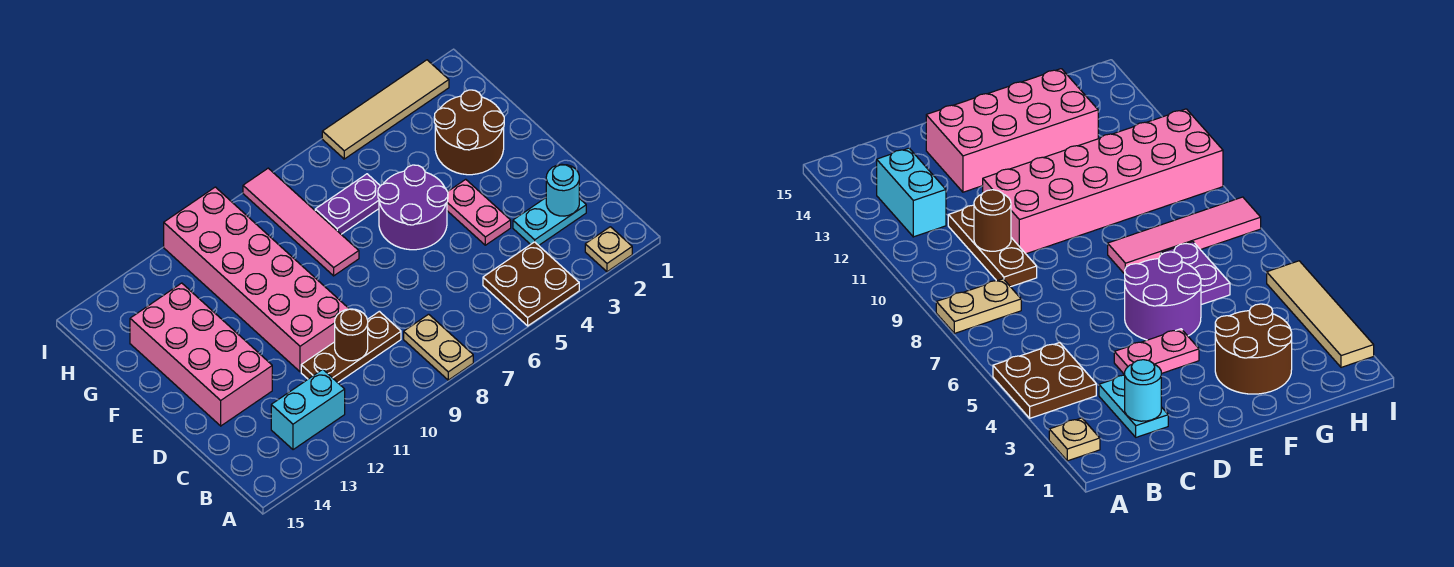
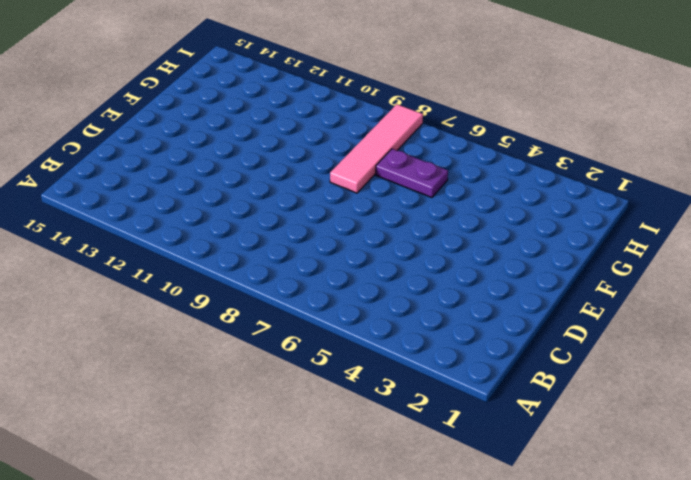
none -> tan 1x1 plate [585,227,632,272]
none -> brown 2x2 plate [483,242,579,326]
none -> tan 1x2 plate [404,314,473,380]

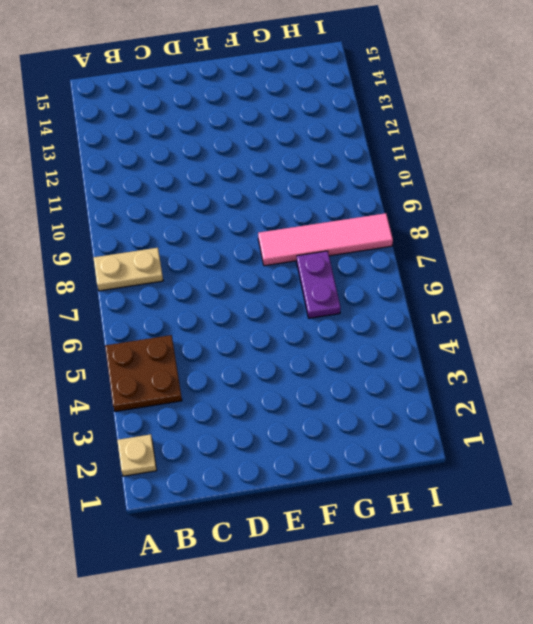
none -> cyan 1x2 brick [271,369,345,450]
none -> cyan 1x2 plate [513,198,586,245]
none -> brown 1x3 plate [301,311,401,383]

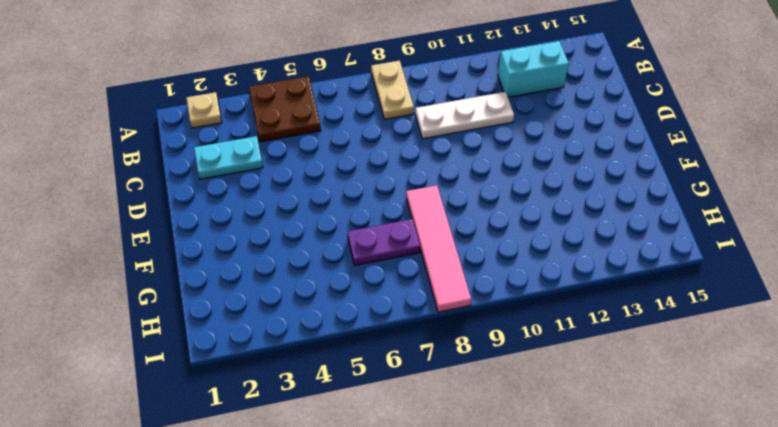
white 1x3 plate [415,92,514,139] -> brown 1x3 plate [301,311,401,383]
none -> pink 1x2 plate [447,179,511,245]
none -> pink 2x6 brick [164,187,349,372]
none -> pink 2x4 brick [130,283,272,426]

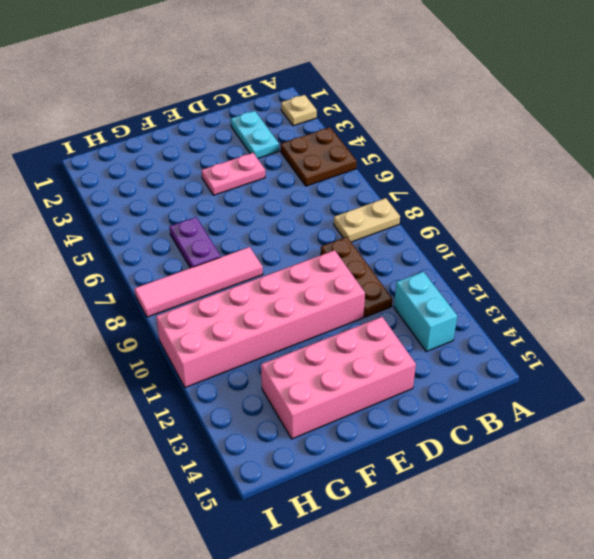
none -> purple 2x2 round brick [378,165,448,250]
none -> brown 2x2 round brick [434,90,504,175]
none -> tan 1x4 tile [322,60,449,159]

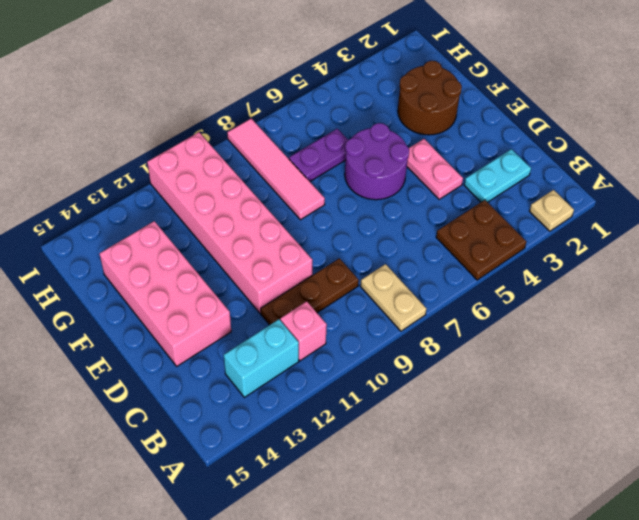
pink 1x1 brick [280,301,327,361] -> none
none -> tan 1x4 tile [322,60,449,159]
none -> cyan 1x1 round brick [546,164,579,216]
none -> brown 1x1 round brick [335,309,368,361]

